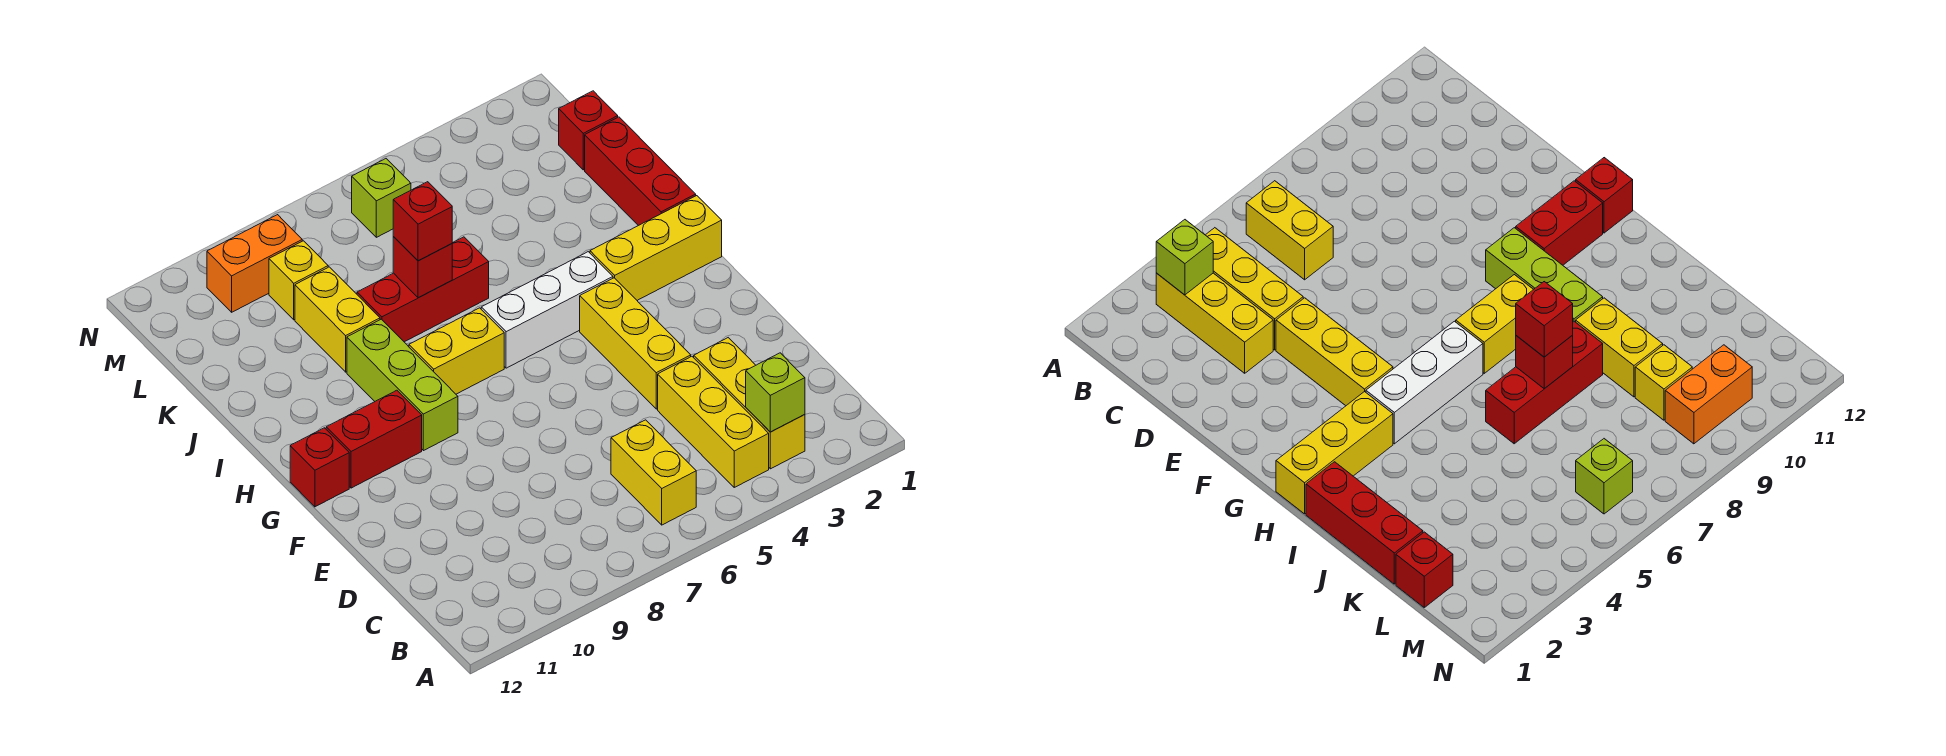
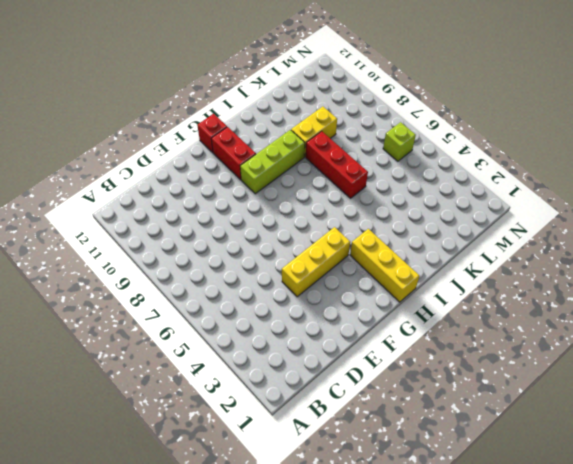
none -> yellow 1x3 brick [694,338,805,469]
none -> yellow 1x3 brick [658,356,769,487]
none -> yellow 1x2 brick [611,420,696,525]

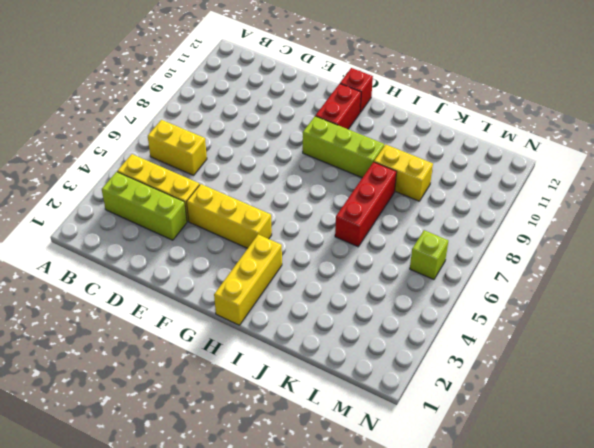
lime 1x3 brick [102,172,187,240] -> yellow 1x3 brick [694,338,805,469]
none -> white 1x3 brick [481,252,613,368]
none -> yellow 1x2 brick [409,308,504,394]
none -> red 1x3 brick [585,117,696,226]

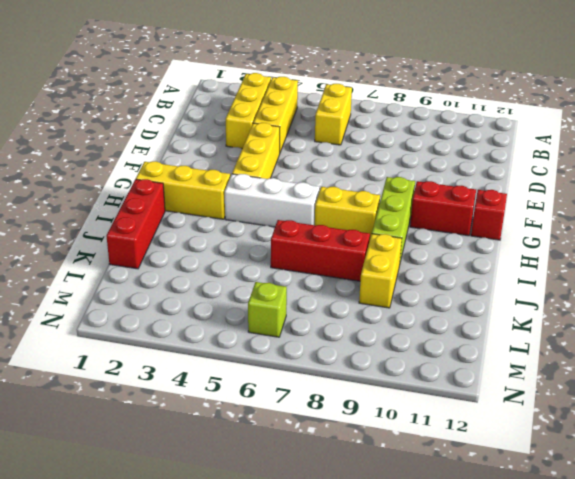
none -> red 1x1 brick [559,91,618,170]
none -> yellow 1x1 brick [269,241,328,320]
none -> orange 1x2 brick [207,215,302,312]

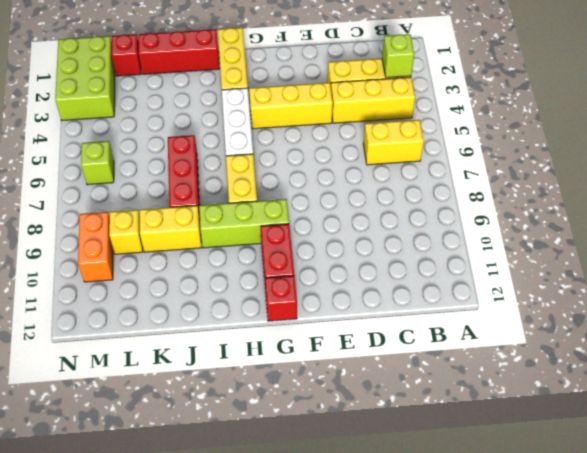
lime 2x3 brick [55,36,115,121] -> none
none -> red 1x1 brick [393,237,452,298]
none -> red 1x1 brick [393,182,452,261]

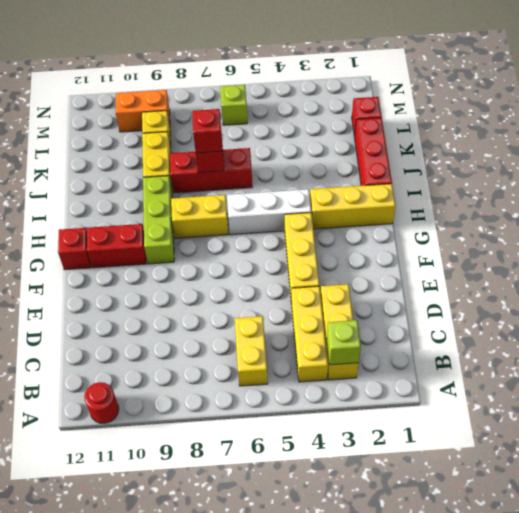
red 1x1 round brick [84,382,119,423] -> none

